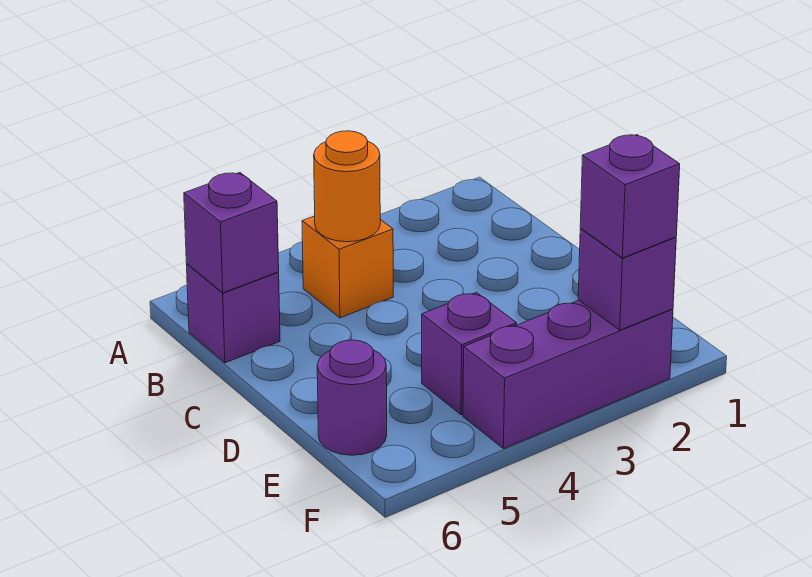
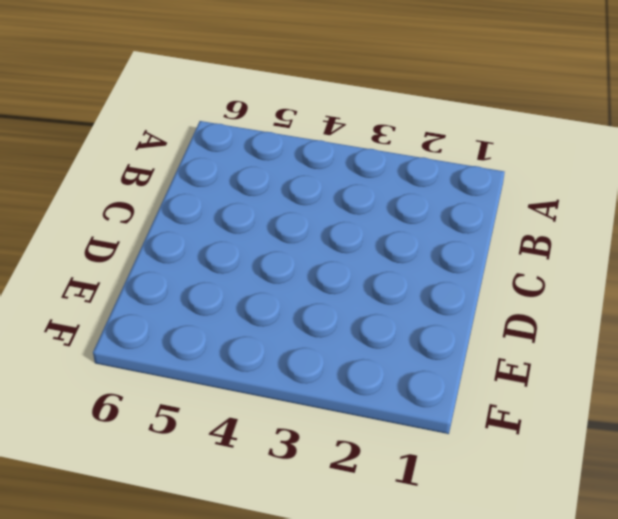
none -> orange 1x1 brick [302,216,393,318]
none -> purple 1x1 brick [186,264,280,363]

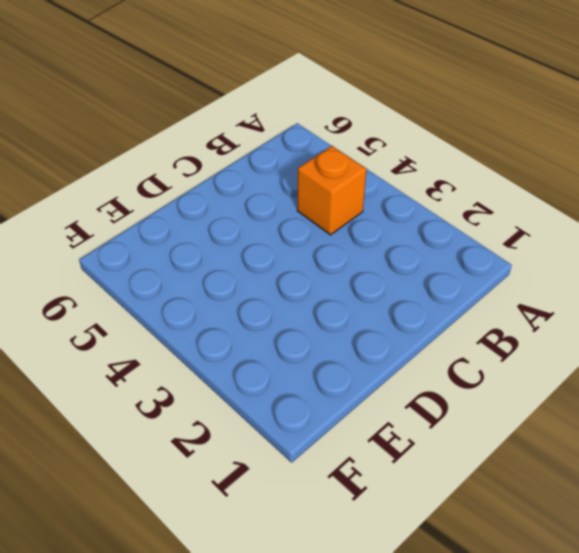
none -> purple 1x1 brick [186,264,280,363]
none -> purple 1x1 brick [422,292,517,415]

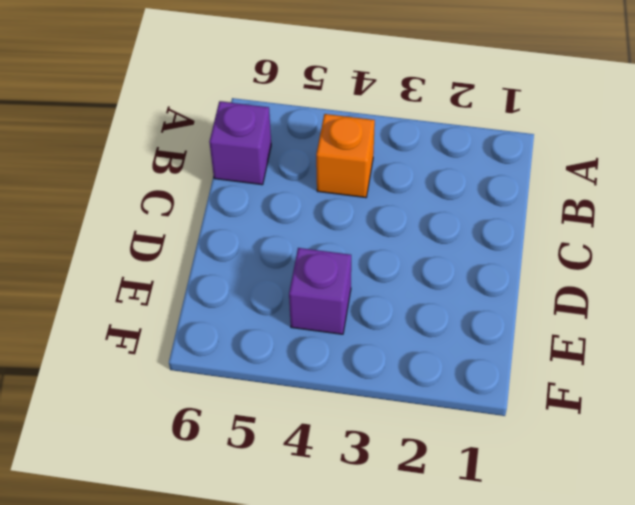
none -> purple 1x1 round brick [317,340,387,455]
none -> purple 1x3 brick [463,300,673,449]

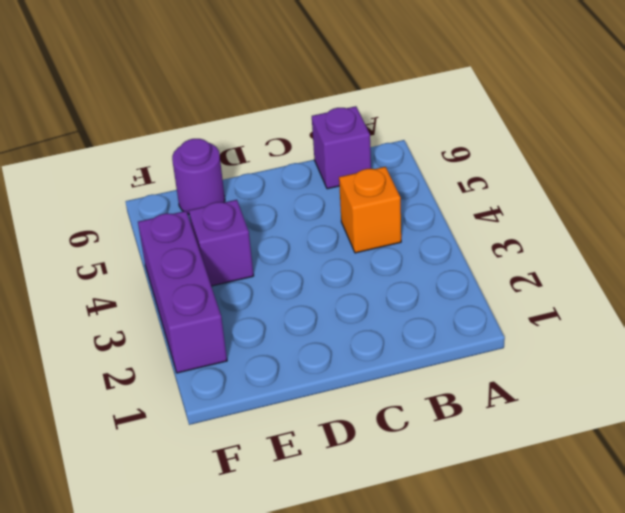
none -> orange 1x1 round brick [314,131,380,242]
none -> purple 1x1 brick [184,173,279,293]

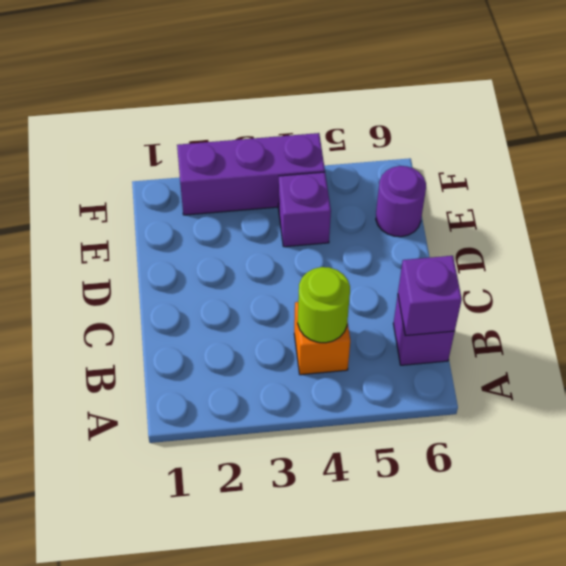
lime 1x1 round brick [298,267,350,343] -> orange 1x1 round brick [314,131,380,242]
none -> purple 1x1 brick [578,229,676,330]
none -> purple 1x1 brick [580,135,680,258]

